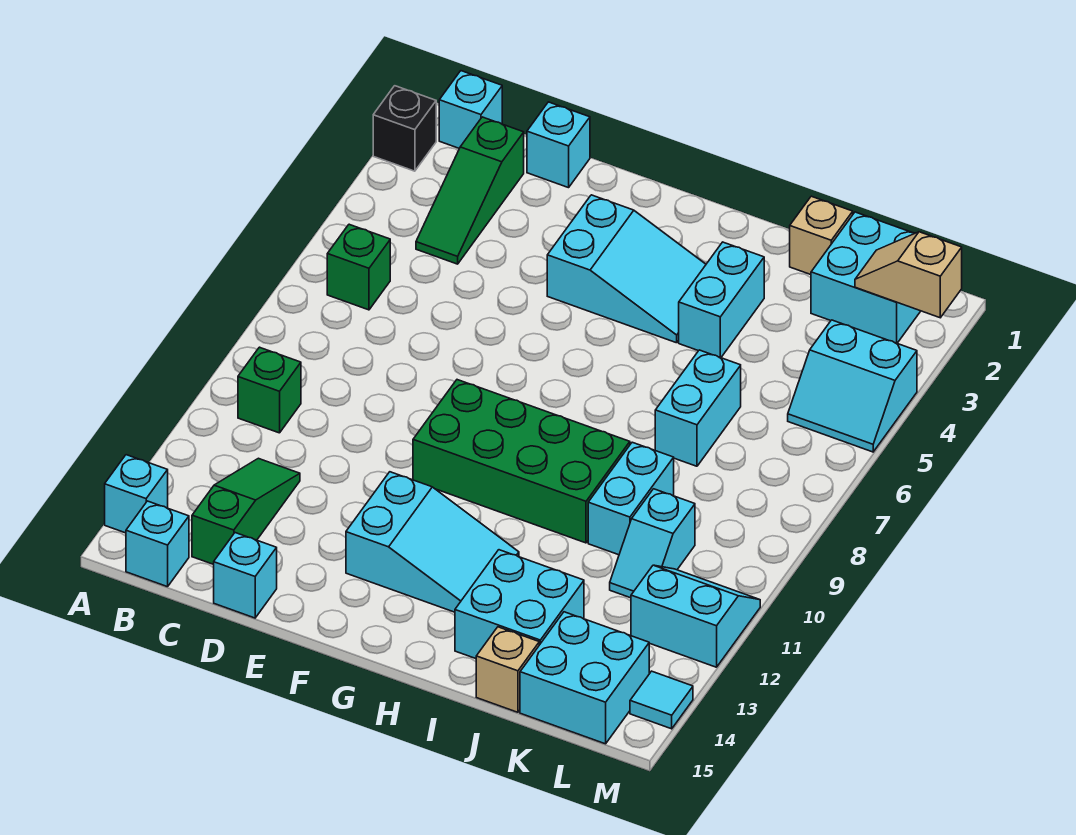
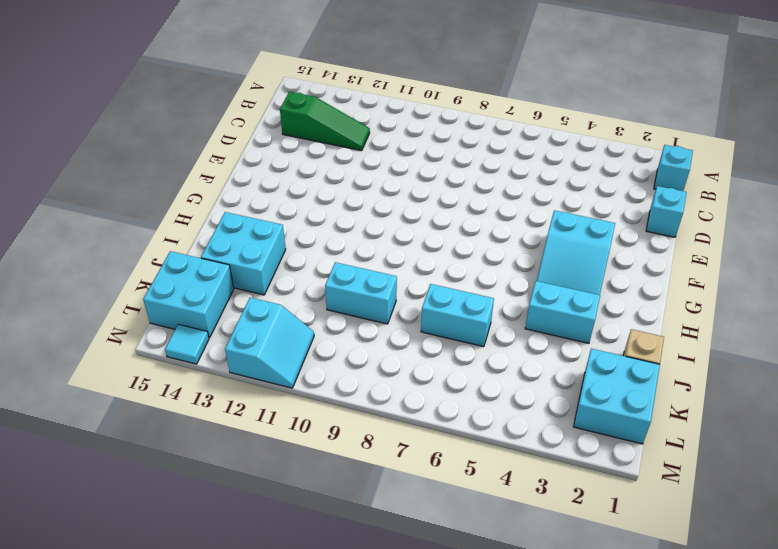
none -> black 1x1 brick [373,86,436,171]
none -> cyan 1x1 brick [105,455,168,533]
none -> green 1x1 brick [327,224,390,310]

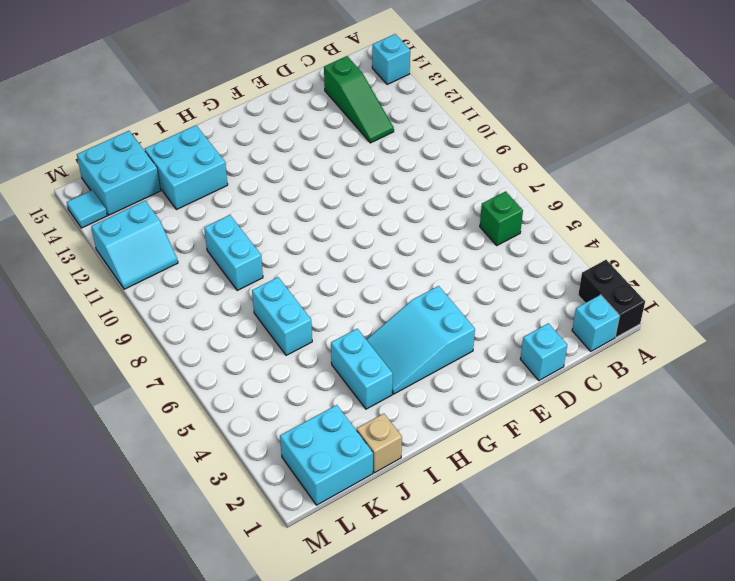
black 1x2 brick [578,260,645,337] -> black 1x1 brick [373,86,436,171]
none -> green 1x1 brick [238,347,301,433]
none -> cyan 1x1 brick [126,501,189,587]
none -> green 1x3 slope [416,117,524,264]

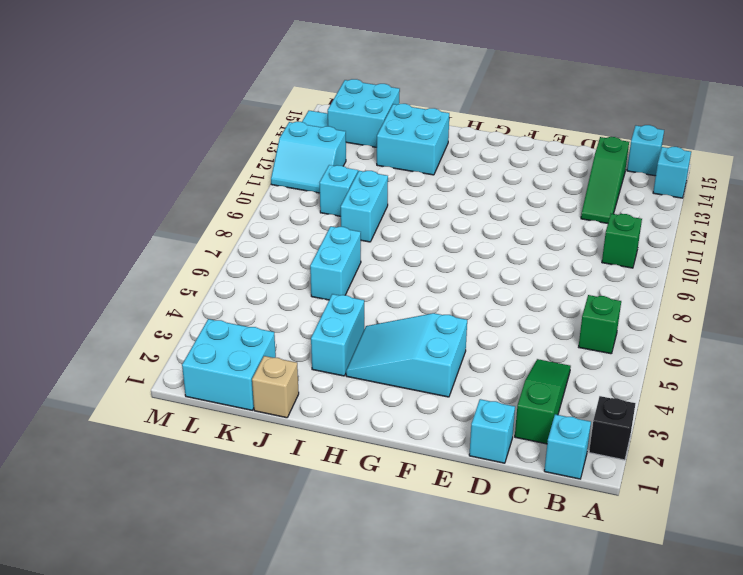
none -> cyan 1x1 brick [214,533,277,618]
none -> green 2x4 brick [413,380,630,543]
none -> cyan 2x3 slope [346,472,519,612]

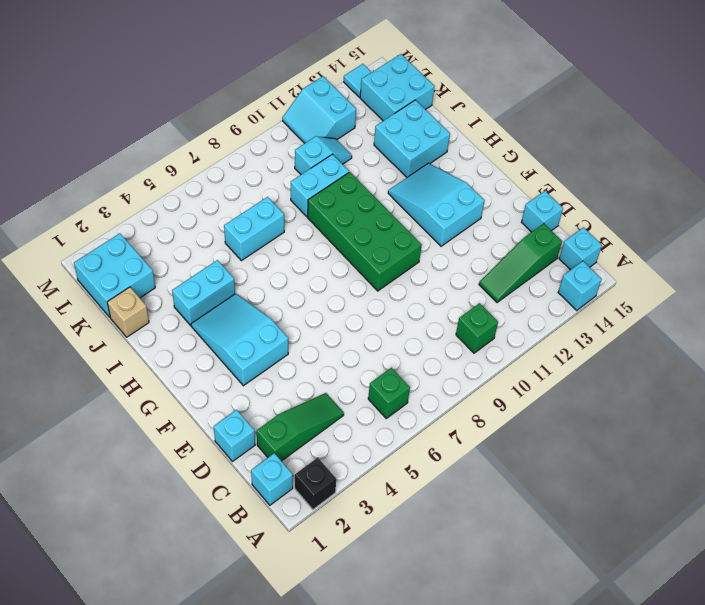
none -> tan 1x1 brick [476,627,539,712]
none -> cyan 2x2 slope [788,320,917,452]
none -> tan 1x2 slope [855,232,962,318]

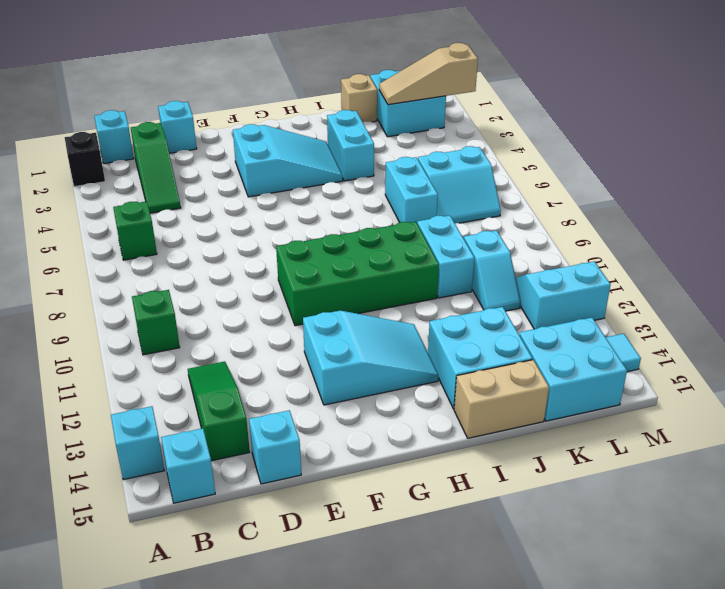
tan 1x2 brick [454,360,549,438] -> tan 1x1 brick [476,627,539,712]
tan 1x3 slope [379,43,478,105] -> tan 1x2 slope [855,232,962,318]
cyan 2x2 slope [418,146,501,224] -> cyan 2x2 slope moved to [788,320,917,452]

